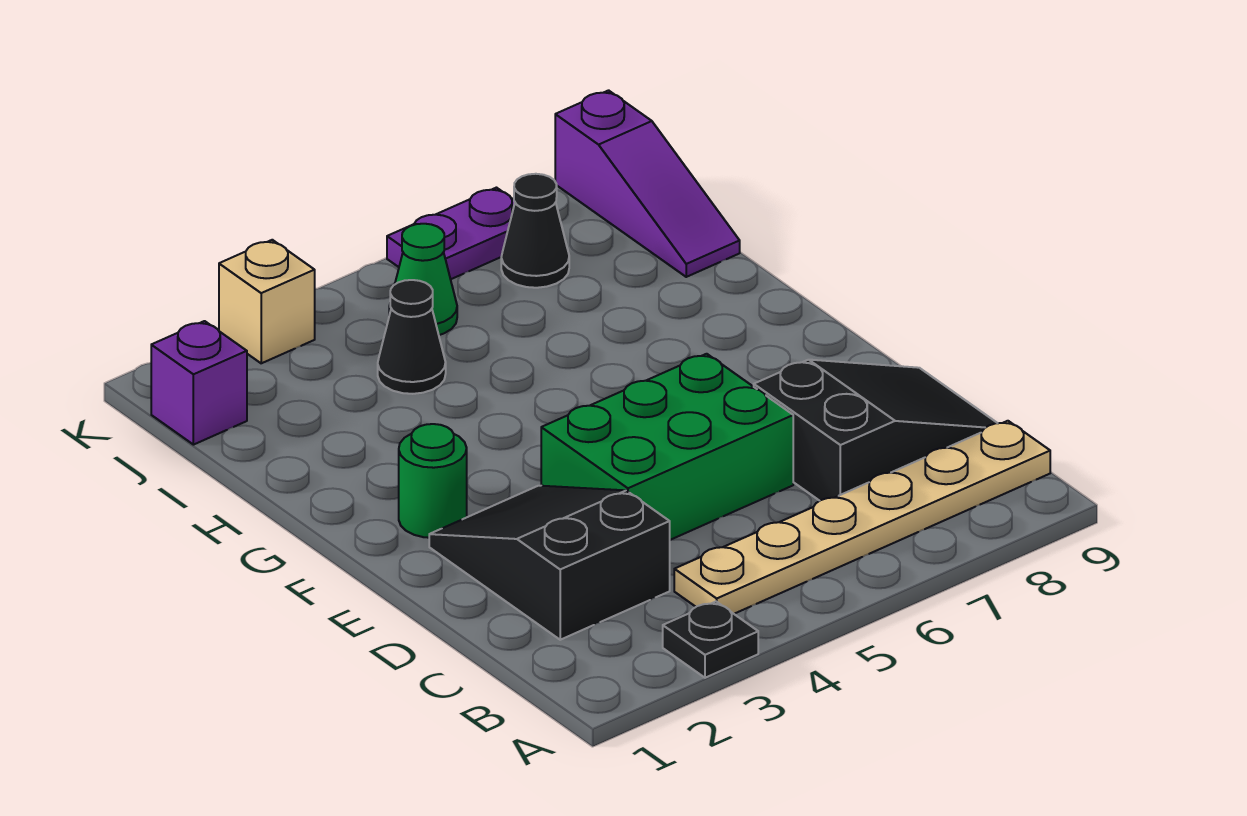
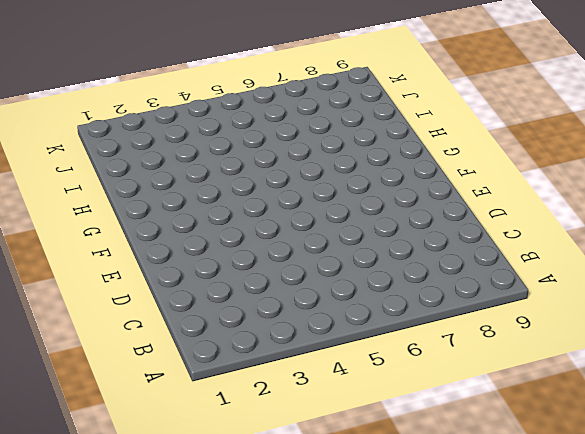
none -> black 1x1 plate [663,602,758,678]
none -> tan 1x6 plate [674,421,1050,614]
none -> black 2x3 slope [429,486,670,640]

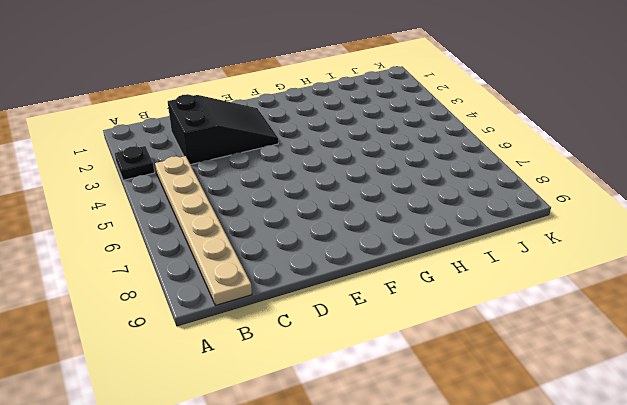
none -> black 2x3 slope [754,360,997,501]
none -> green 2x3 brick [541,354,793,540]
none -> green 1x1 round brick [399,424,467,538]

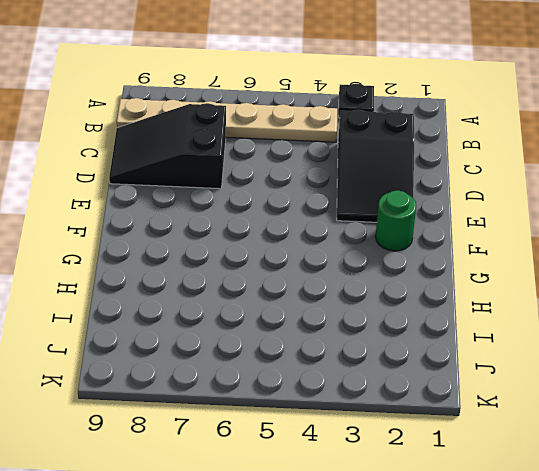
none -> green 2x3 brick [541,354,793,540]
none -> black 1x1 cone [378,280,446,394]
none -> purple 1x3 slope [555,90,740,277]

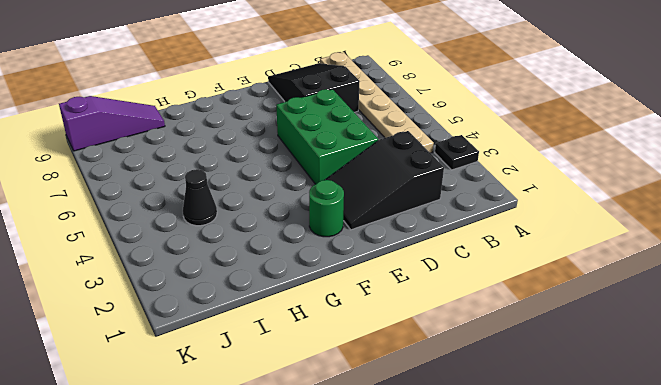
none -> purple 1x1 brick [151,321,247,445]
none -> green 1x1 cone [389,224,457,335]
none -> black 1x1 cone [501,174,569,288]

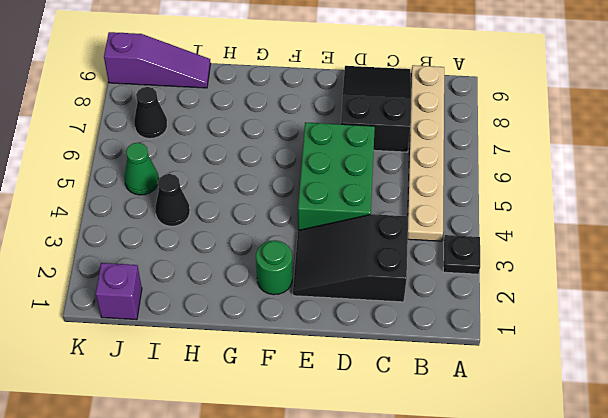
none -> tan 1x1 brick [219,240,315,363]
none -> purple 1x2 plate [387,188,515,279]

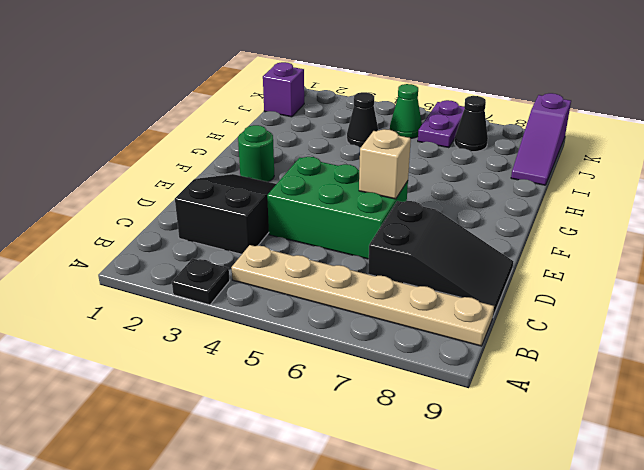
tan 1x1 brick [359,129,411,199] -> tan 1x1 brick moved to [219,240,315,363]
purple 1x2 plate [418,100,465,148] -> purple 1x2 plate turned to [387,188,515,279]

